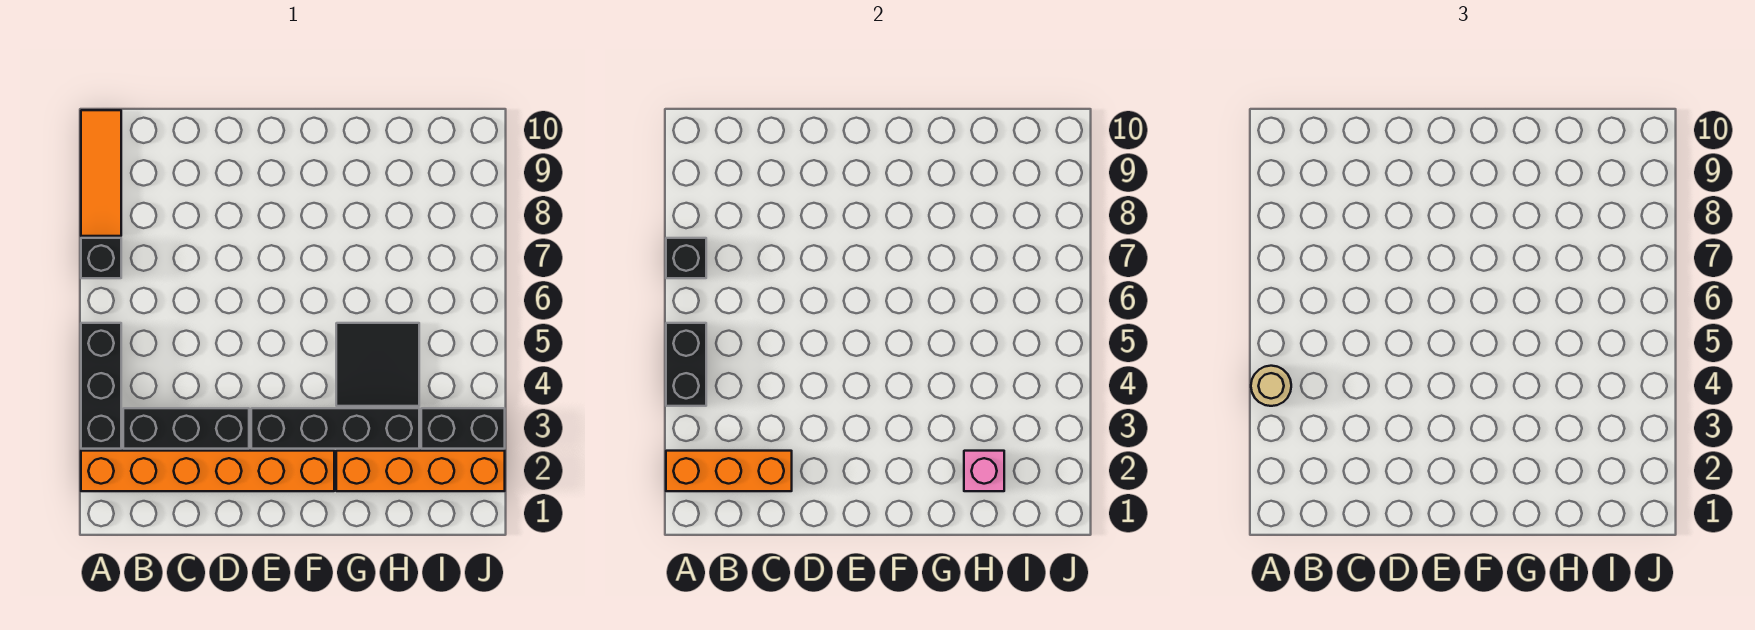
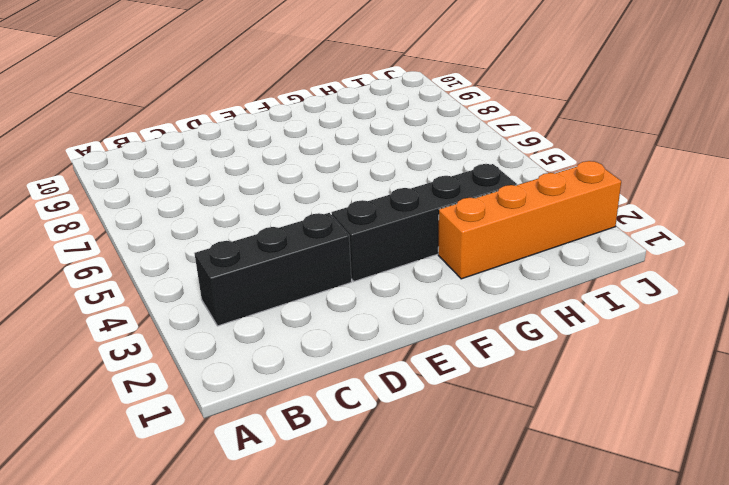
none -> orange 1x6 brick [81,451,334,491]
none -> black 1x3 brick [81,323,121,449]
none -> black 1x1 brick [81,238,121,278]

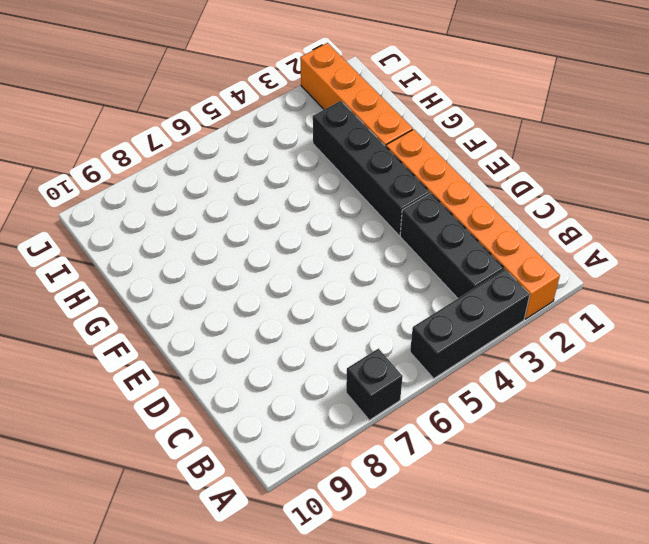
none -> orange 1x3 tile [81,110,121,236]
none -> black 2x2 tile [336,323,419,406]
none -> black 1x2 brick [421,408,505,449]

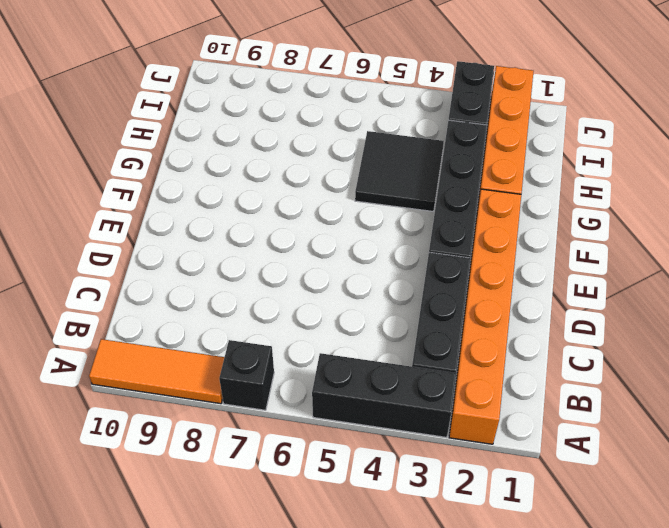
none -> orange 1x3 brick [666,451,792,491]
none -> black 1x2 brick [666,323,706,406]
none -> black 1x1 brick [666,238,706,278]

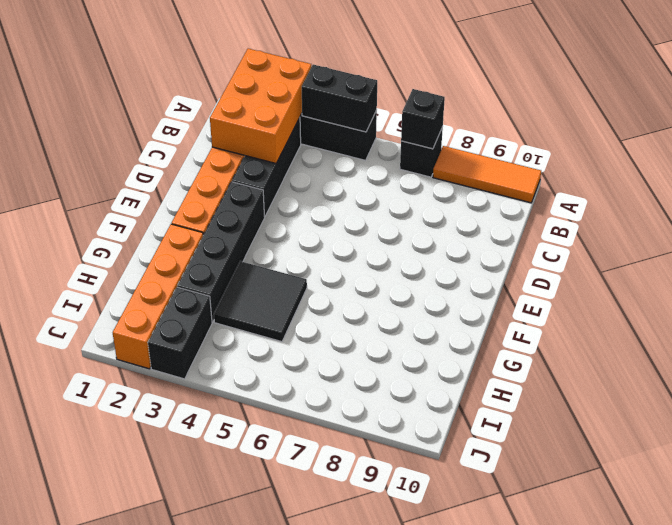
orange 2x3 brick [210,49,311,163] -> orange 1x3 brick [666,451,792,491]
none -> pink 1x1 brick [964,451,1004,491]
none -> tan 1x1 round brick [1251,366,1291,406]

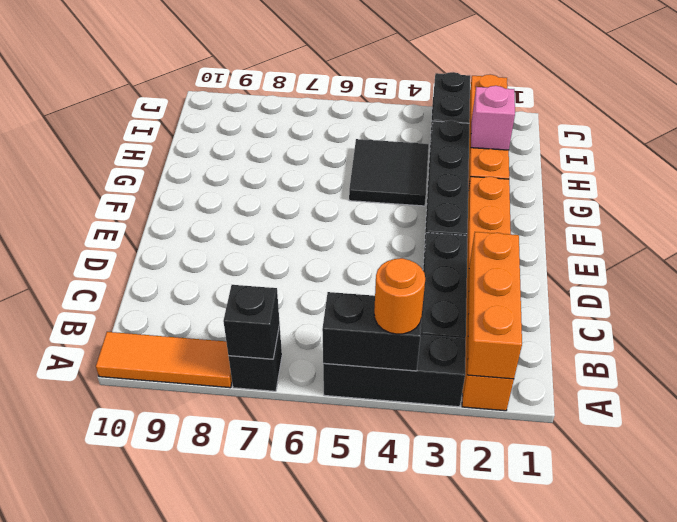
orange 1x1 round brick [374,258,425,334] -> tan 1x1 round brick [1251,366,1291,406]

